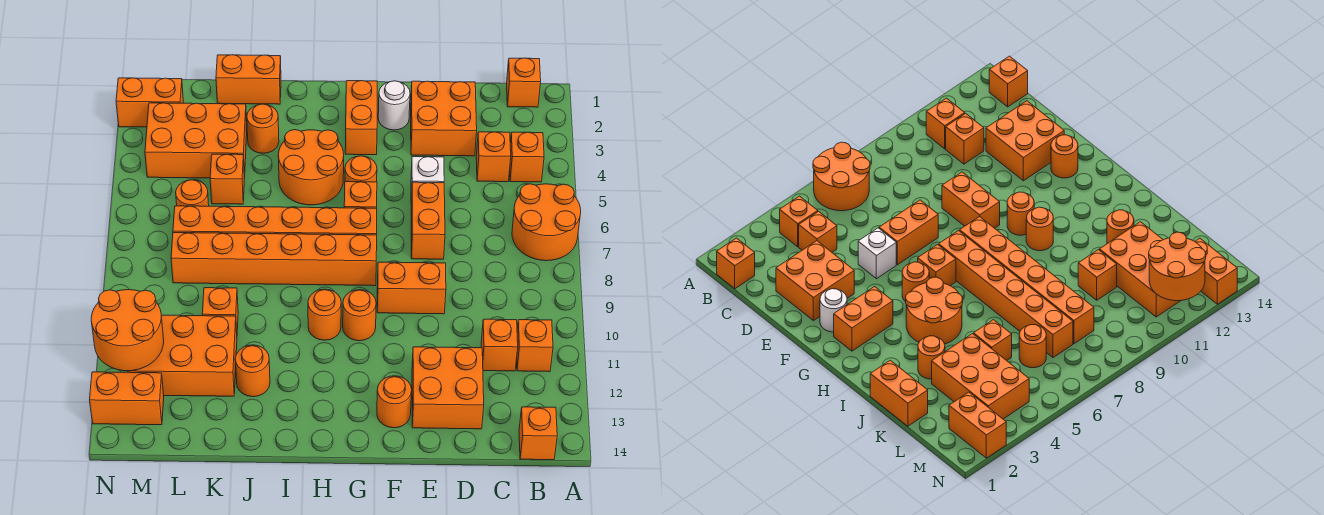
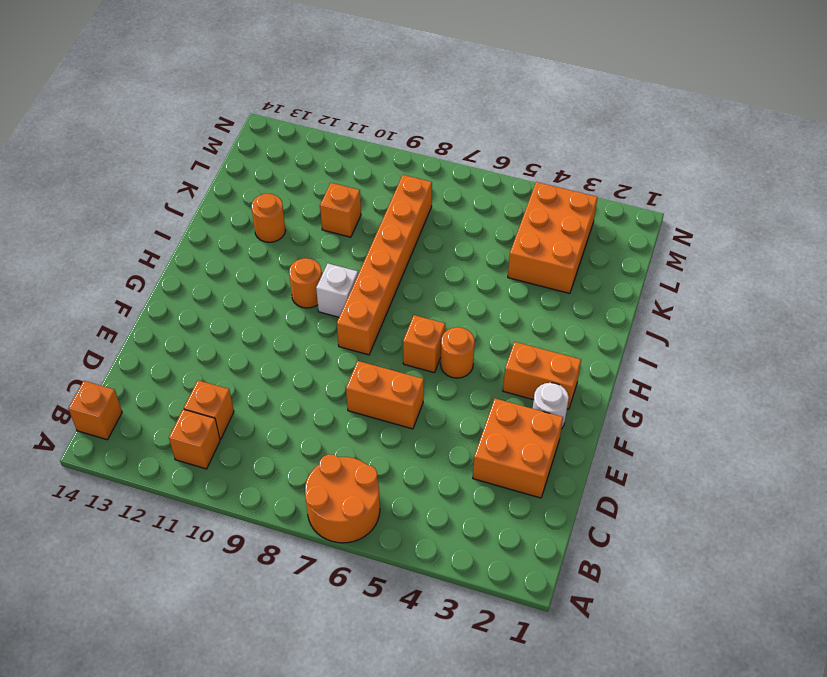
white 1x1 brick [316,263,358,317] -> white 1x1 brick moved to [411,157,444,199]
none -> orange 1x1 brick [507,58,541,107]
none -> orange 1x1 brick [510,132,544,182]
none -> orange 1x1 brick [476,132,511,182]
none -> orange 2x2 brick [412,347,484,429]

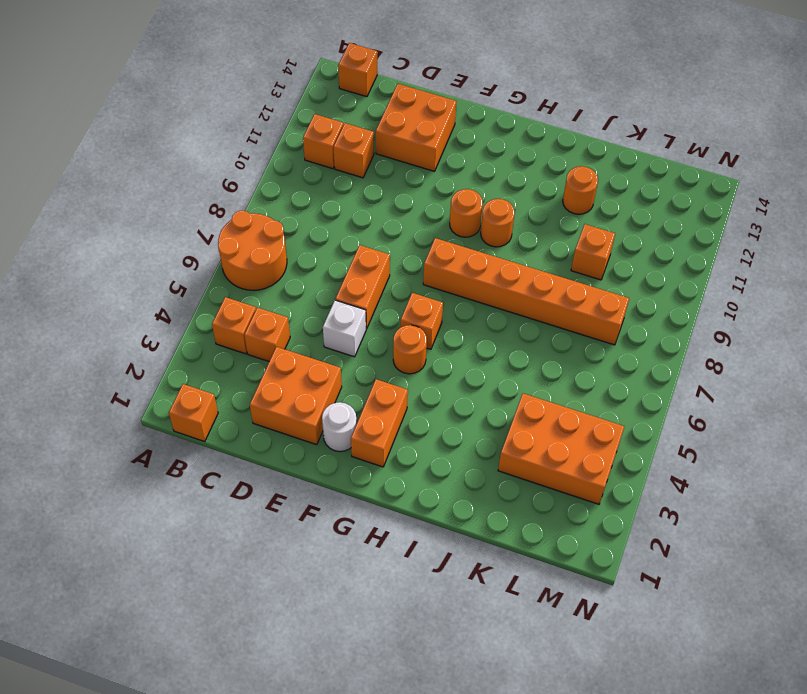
none -> orange 1x2 brick [377,262,446,314]
none -> orange 1x1 round brick [377,376,412,428]
none -> orange 1x6 brick [173,206,377,235]
none -> orange 2x2 round brick [278,130,344,205]

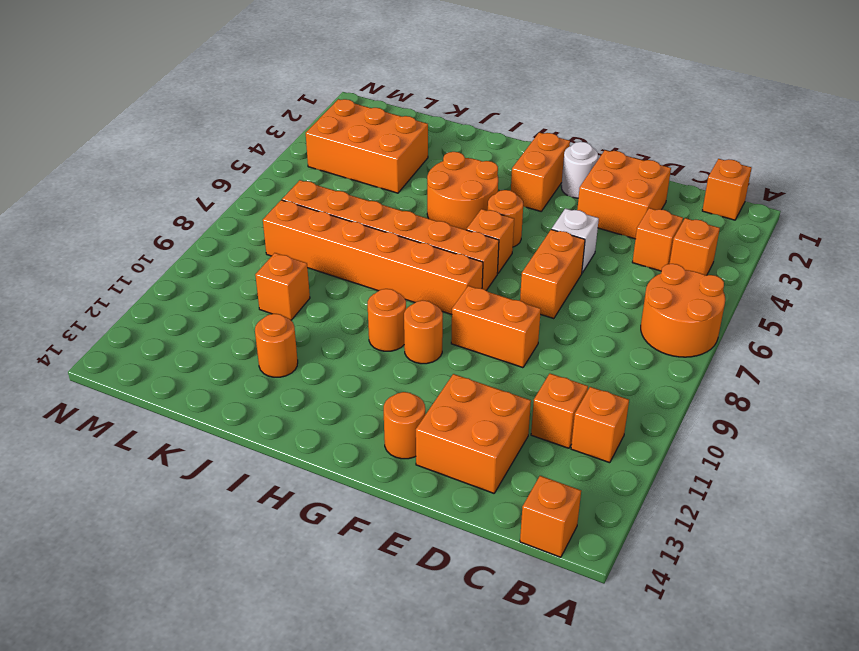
none -> orange 1x2 brick [216,55,281,104]
none -> orange 1x1 round brick [247,104,279,153]
none -> orange 1x1 brick [210,154,244,204]
none -> orange 2x3 brick [128,315,237,396]

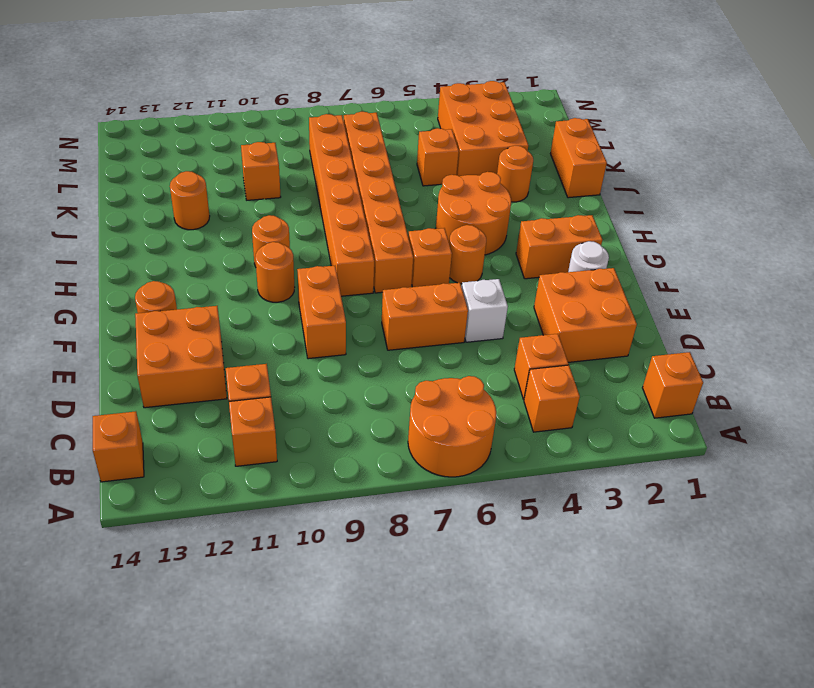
none -> orange 2x3 brick [128,315,237,396]
none -> orange 1x1 round brick [176,180,209,206]
none -> orange 1x2 brick [116,78,183,127]
none -> orange 1x2 brick [90,372,164,425]

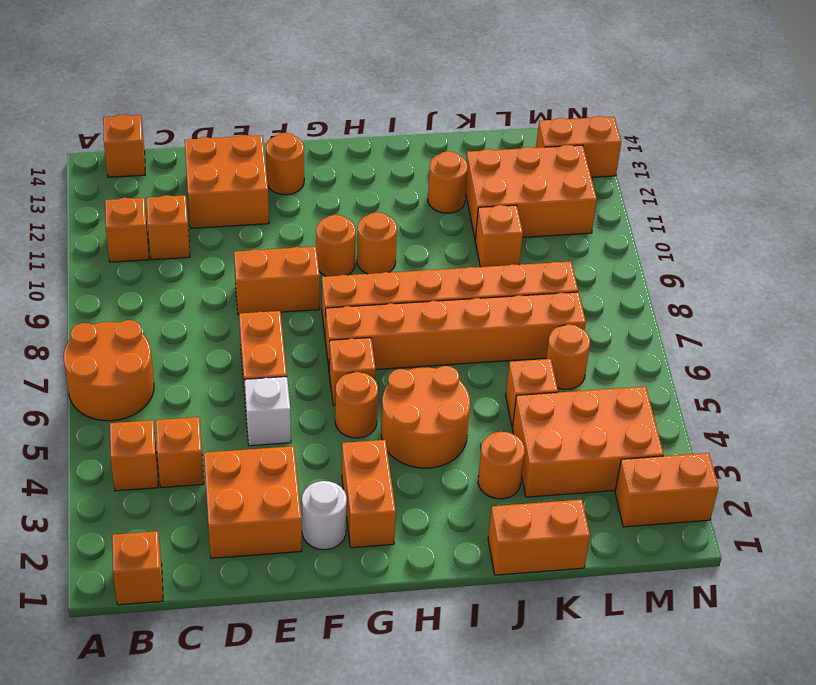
none -> orange 2x2 round brick [91,290,164,371]

